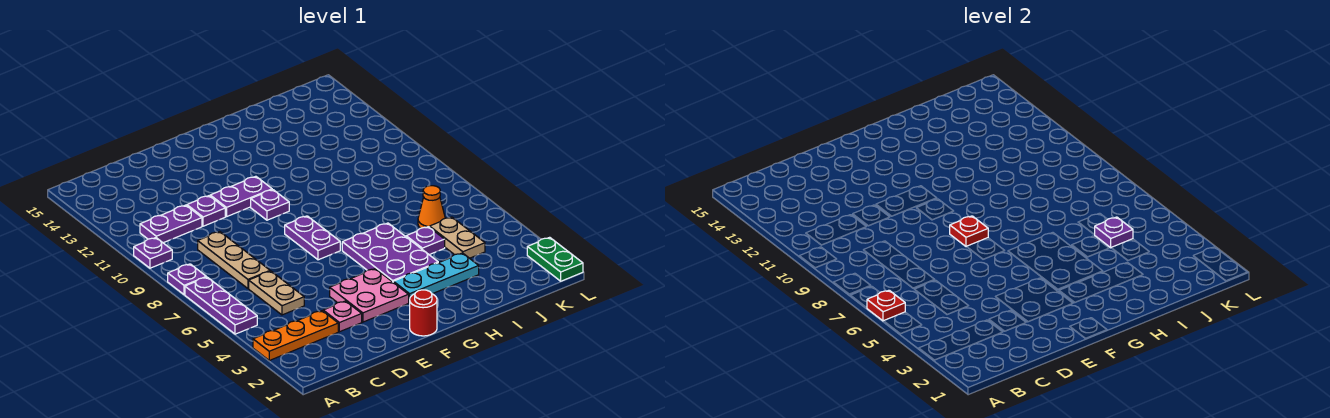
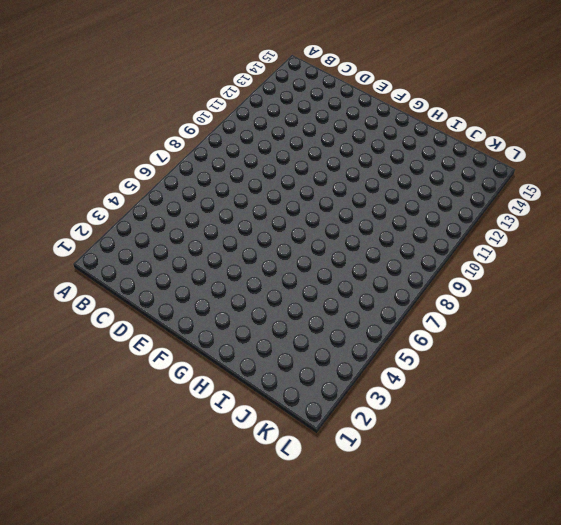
none -> orange 1x3 plate [253,311,338,360]
none -> purple 1x3 plate [185,277,257,334]
none -> purple 1x1 plate [168,264,206,295]

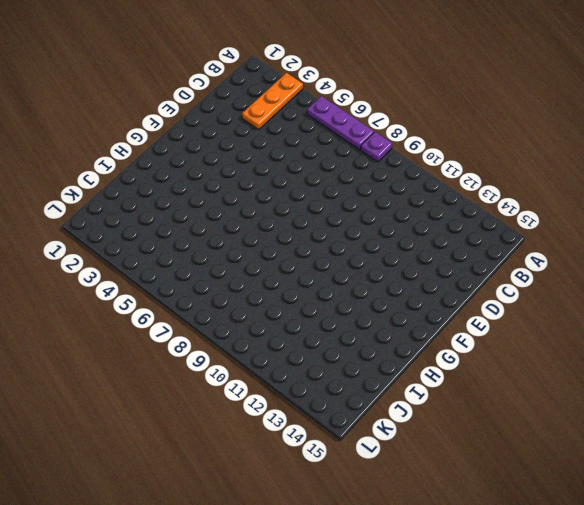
none -> purple 1x1 plate [134,238,172,268]
none -> purple 1x2 plate [140,205,202,243]
none -> tan 1x2 plate [249,271,304,315]

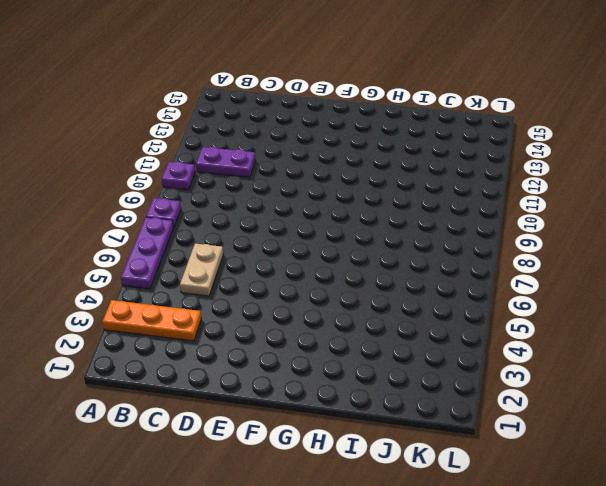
none -> tan 1x3 plate [198,232,270,289]
none -> pink 1x1 plate [323,301,362,332]
none -> purple 1x1 plate [187,196,225,226]

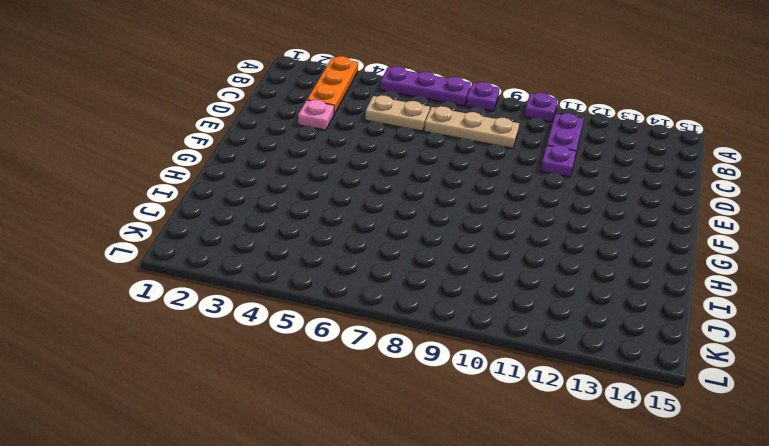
none -> pink 2x2 plate [330,269,409,322]
none -> purple 1x2 plate [210,176,272,217]
none -> red 1x1 round brick [410,290,437,336]

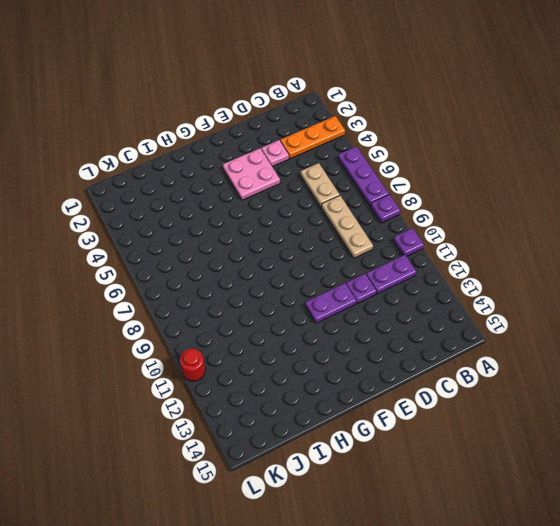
red 1x1 round brick [180,349,205,381] -> red 1x1 round brick moved to [410,290,437,336]
none -> purple 1x2 plate [285,216,340,260]
none -> purple 1x1 plate [251,190,289,220]
none -> cyan 1x3 plate [393,253,479,303]

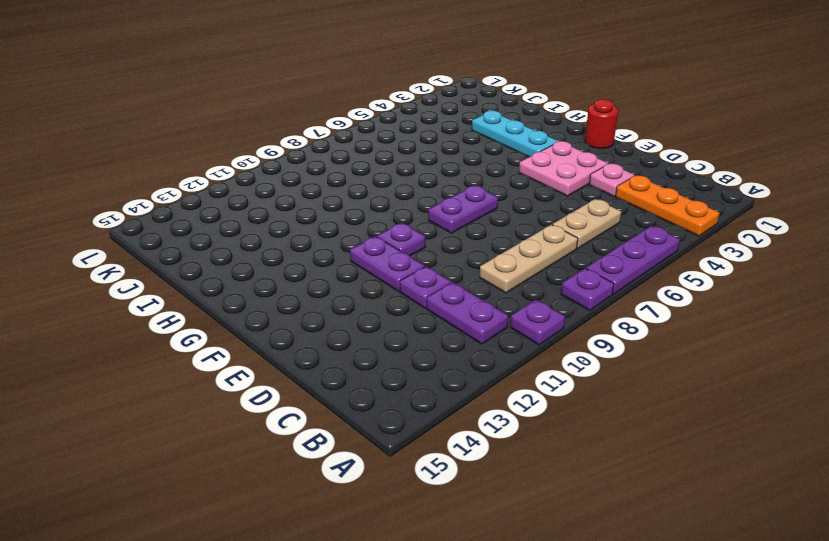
none -> purple 2x3 plate [342,223,438,282]
none -> purple 1x1 plate [406,227,445,255]
none -> tan 1x2 plate [430,217,485,258]

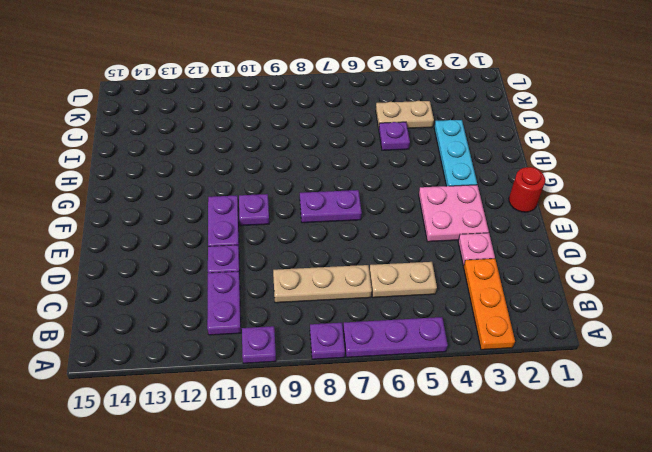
none -> purple 2x3 plate [342,223,438,282]
none -> orange 1x1 cone [418,186,445,228]
none -> green 1x2 plate [527,237,583,281]

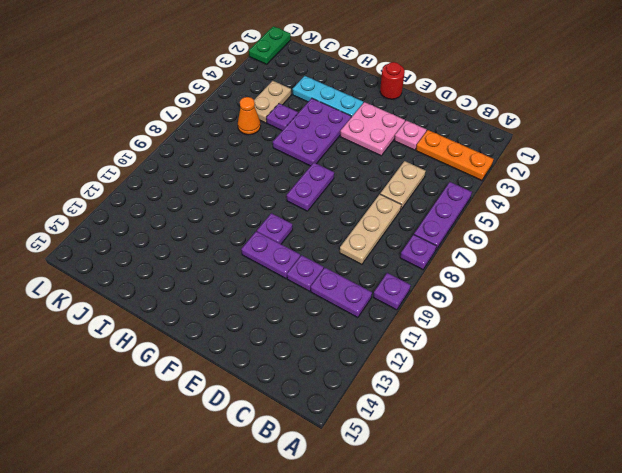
none -> red 1x1 plate [867,290,905,321]
none -> red 1x1 plate [950,216,988,247]
none -> purple 1x1 plate [1095,217,1133,248]

